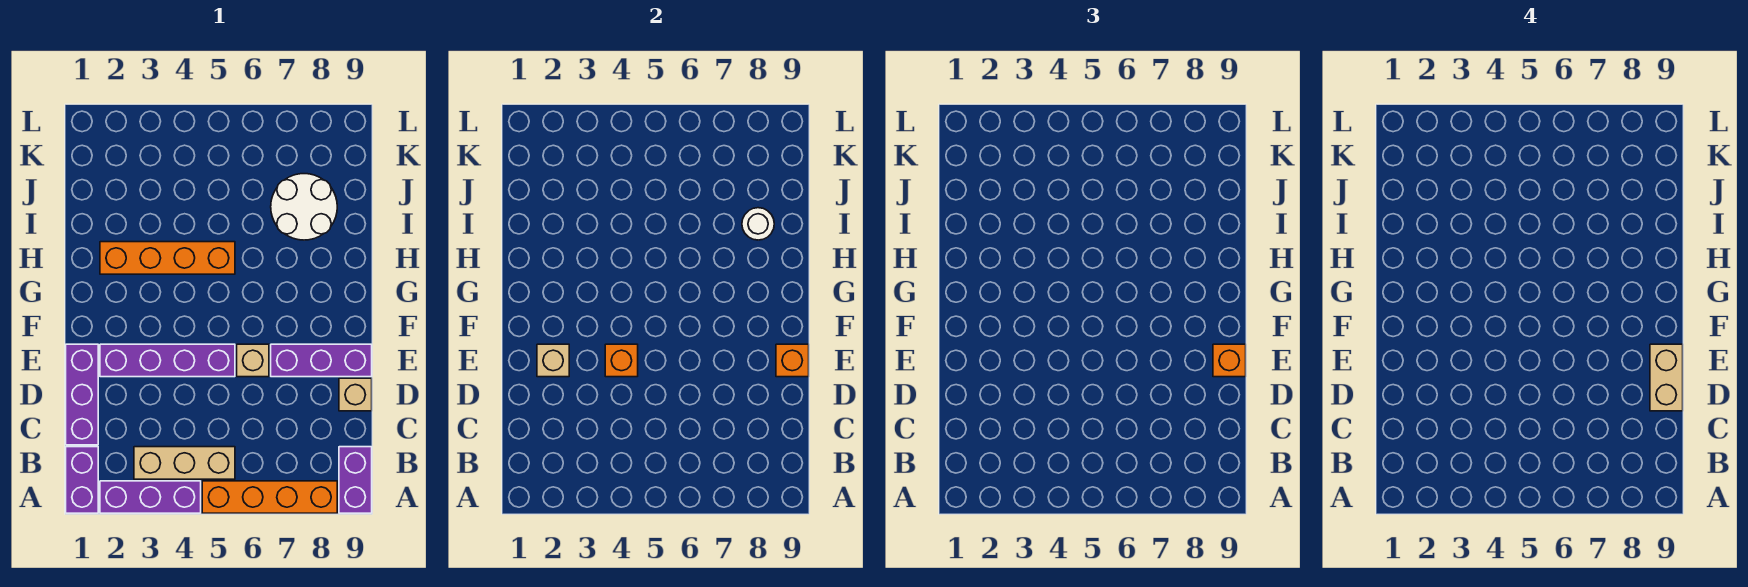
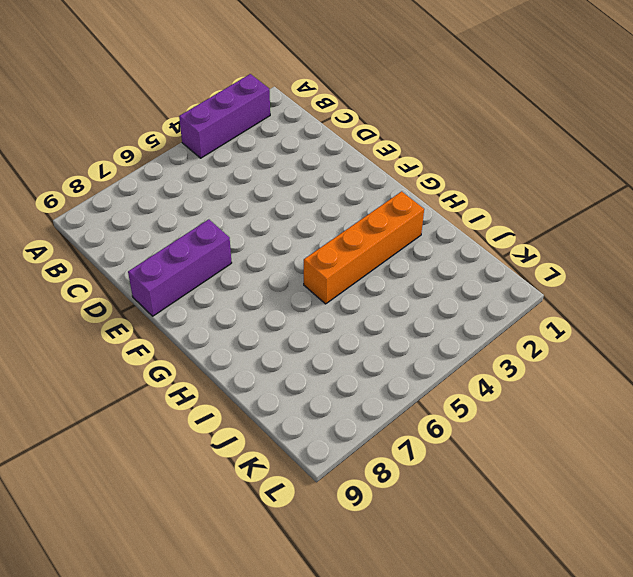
none -> purple 1x2 brick [66,447,98,513]
none -> orange 1x4 brick [202,481,337,513]
none -> purple 1x2 brick [339,447,372,513]

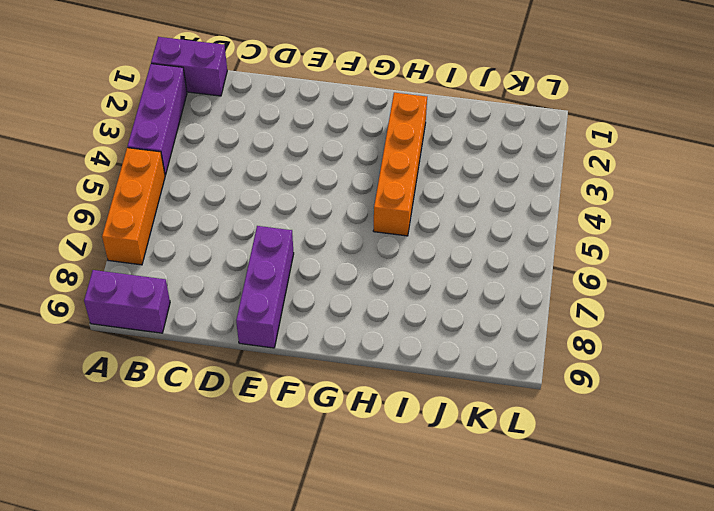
orange 1x3 brick [102,148,165,265] -> orange 1x4 brick [202,481,337,513]
none -> tan 1x3 brick [134,447,235,479]
none -> purple 1x3 brick [66,344,98,445]
none -> tan 1x1 brick [339,378,372,411]

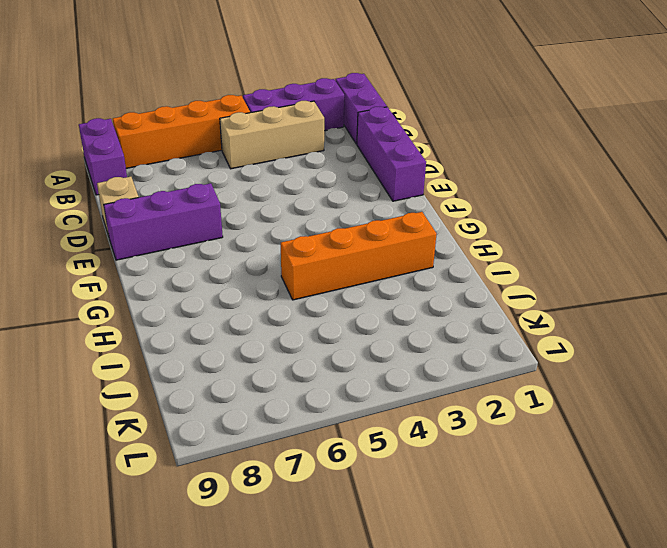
none -> purple 1x4 brick [100,344,235,377]
none -> tan 1x1 brick [237,344,269,377]
none -> white 2x2 round brick [271,174,337,240]

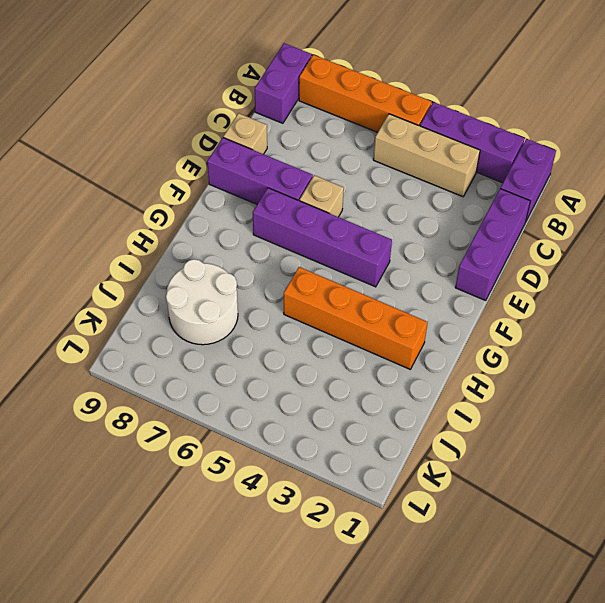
purple 1x4 brick [253,188,392,287] -> purple 1x4 brick moved to [100,344,235,377]
none -> tan 1x1 brick [537,344,569,377]
none -> orange 1x1 brick [605,344,638,377]
none -> orange 1x1 brick [776,344,809,377]

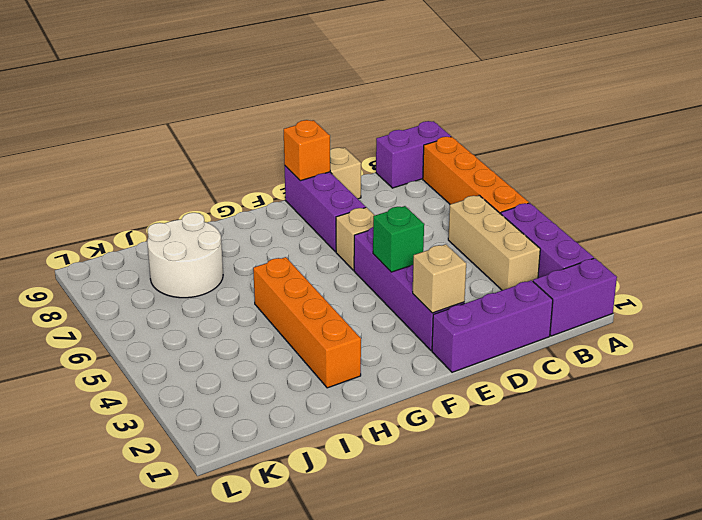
green 1x1 brick [373,206,424,272] -> orange 1x1 brick [605,344,638,377]
none -> white 1x1 round brick [742,208,774,240]
none -> orange 1x1 brick [1213,344,1246,377]
none -> tan 1x2 brick [1650,344,1683,411]

